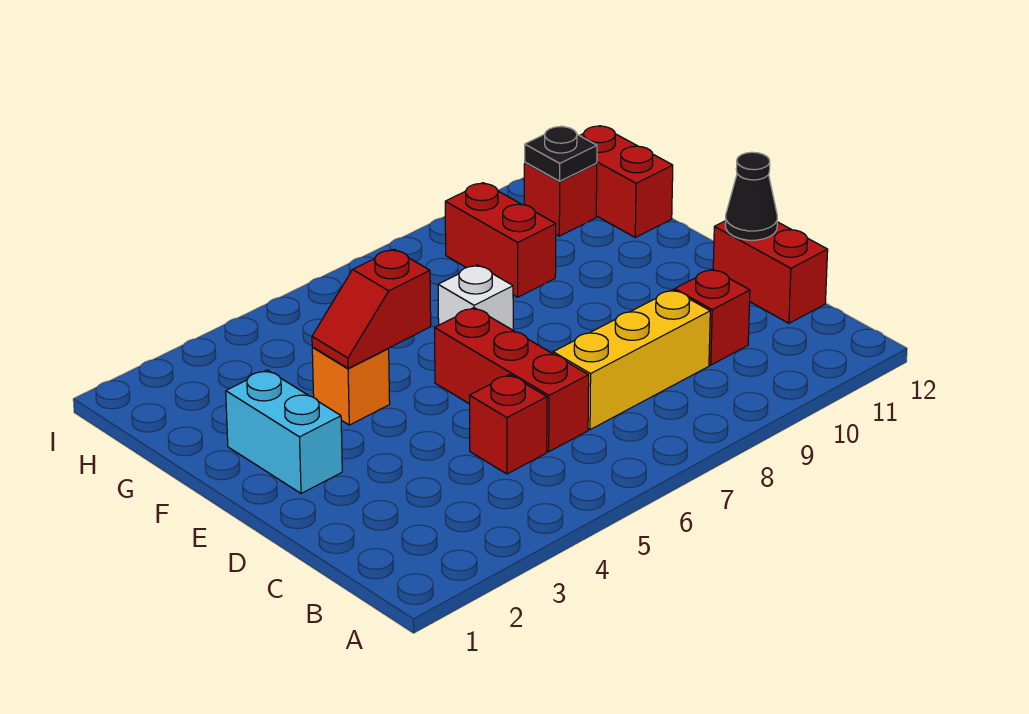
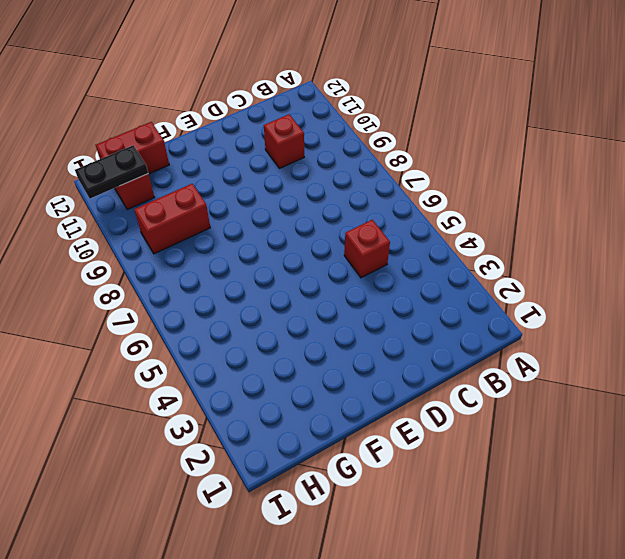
black 1x2 plate [75,145,148,198] -> black 1x1 plate [525,126,597,181]
none -> red 1x3 brick [435,308,589,452]
none -> yellow 1x3 brick [553,290,710,430]
none -> red 1x2 brick [713,221,828,323]

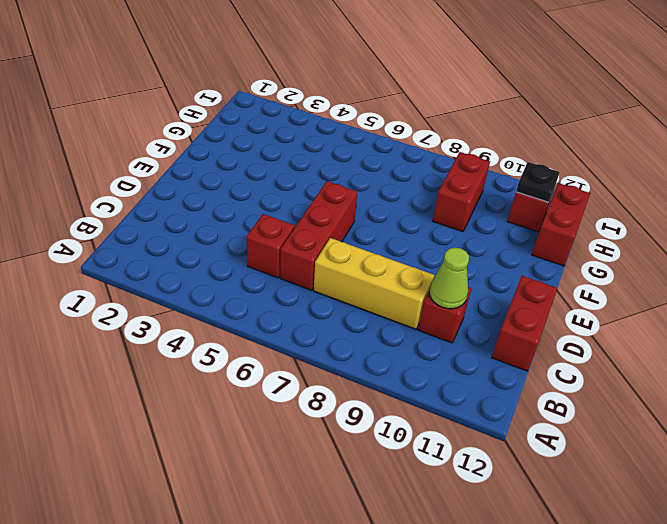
lime 1x1 cone [429,247,469,309] -> none
none -> cyan 1x2 brick [226,370,342,493]
none -> orange 1x1 brick [312,347,390,425]
none -> white 1x1 brick [438,265,513,330]

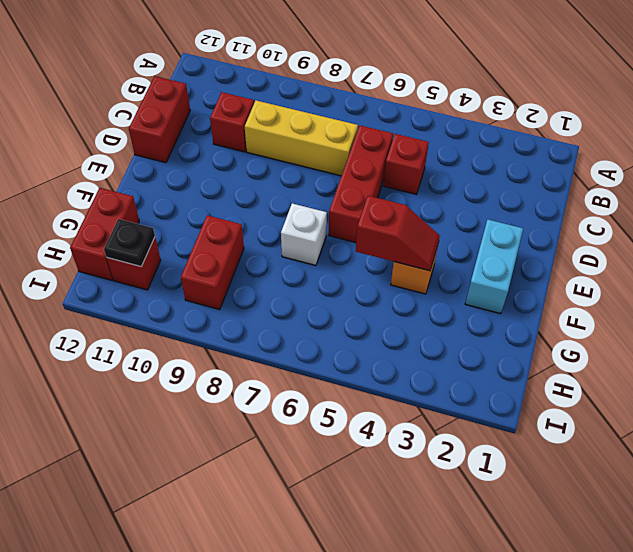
none -> black 1x1 cone [725,152,777,240]

